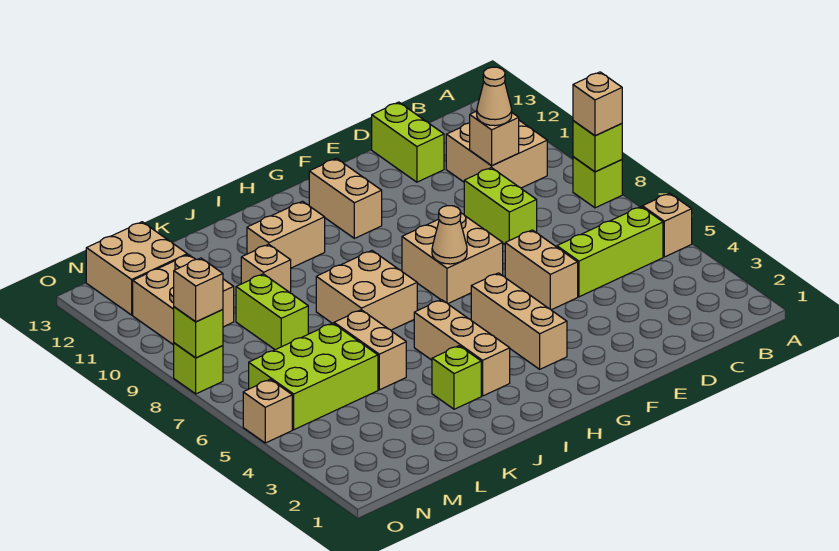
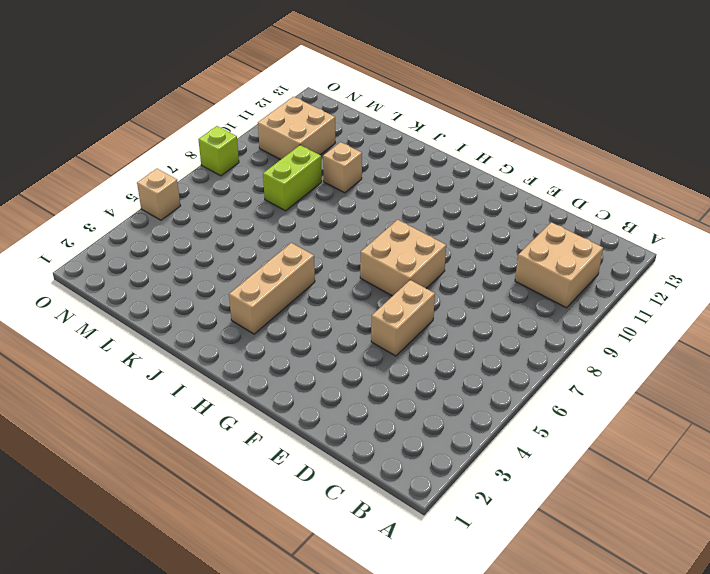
none -> tan 1x1 brick [642,193,692,257]
none -> lime 1x1 brick [573,157,622,208]
none -> lime 1x3 brick [557,207,663,297]

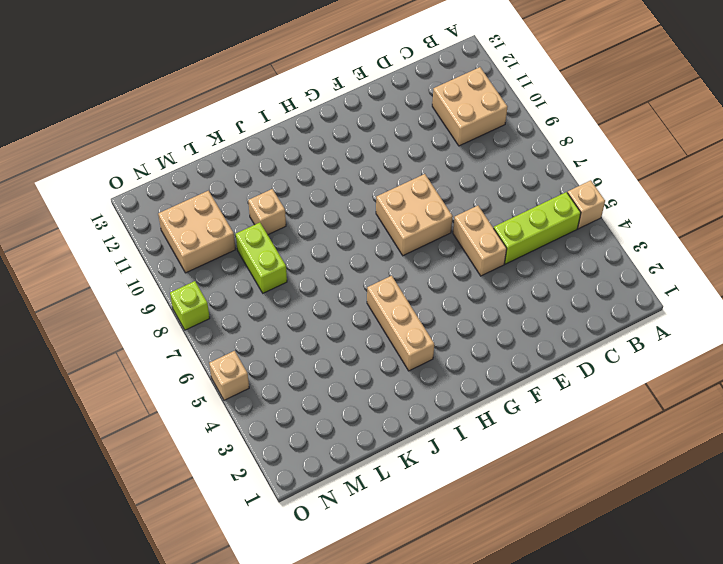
none -> lime 1x1 brick [573,157,622,208]
none -> lime 1x2 brick [464,168,537,244]
none -> lime 1x2 brick [372,102,444,182]

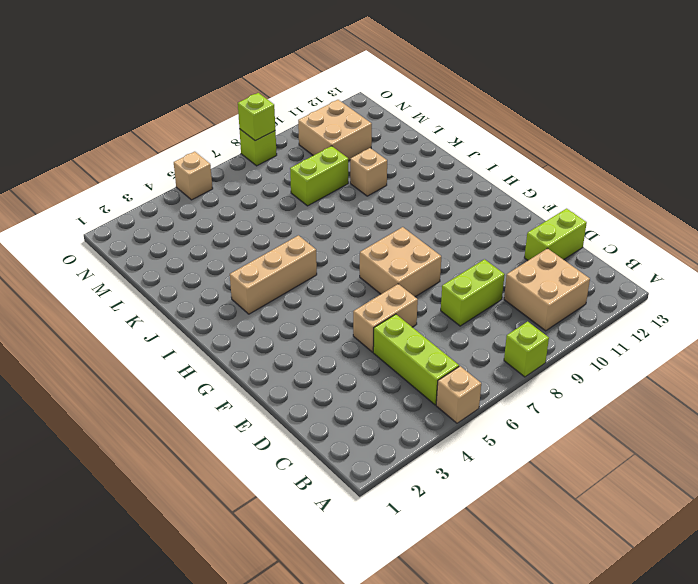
none -> tan 1x3 brick [471,273,567,369]
none -> tan 1x2 brick [309,158,382,238]
none -> tan 2x2 brick [316,251,417,330]

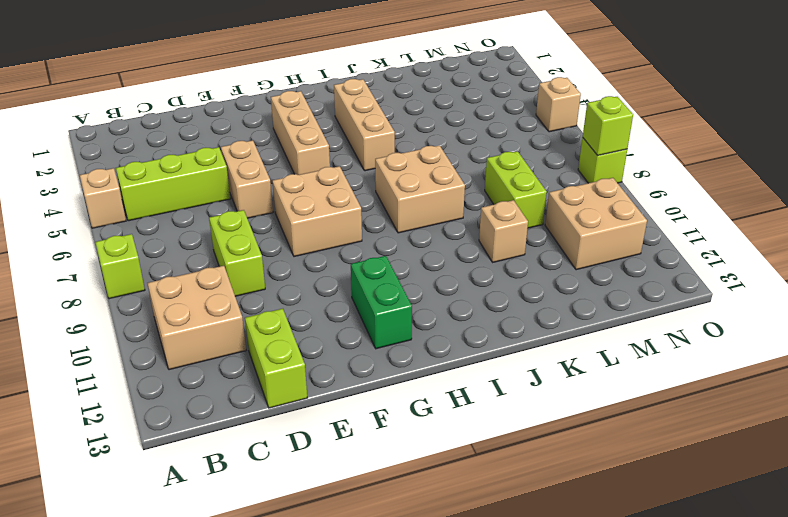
green 1x2 brick [351,256,412,349] -> tan 1x2 brick [309,158,382,238]
none -> tan 1x2 brick [247,201,325,268]
none -> lime 1x1 brick [432,346,481,409]
none -> tan 1x2 brick [334,310,406,390]

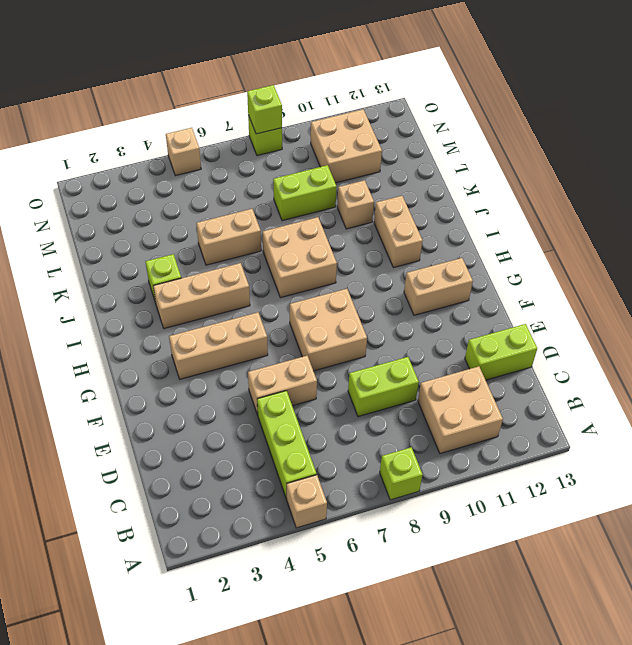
none -> lime 2x3 brick [249,323,378,430]
none -> tan 2x2 brick [86,222,187,315]
none -> lime 1x1 brick [573,121,622,172]

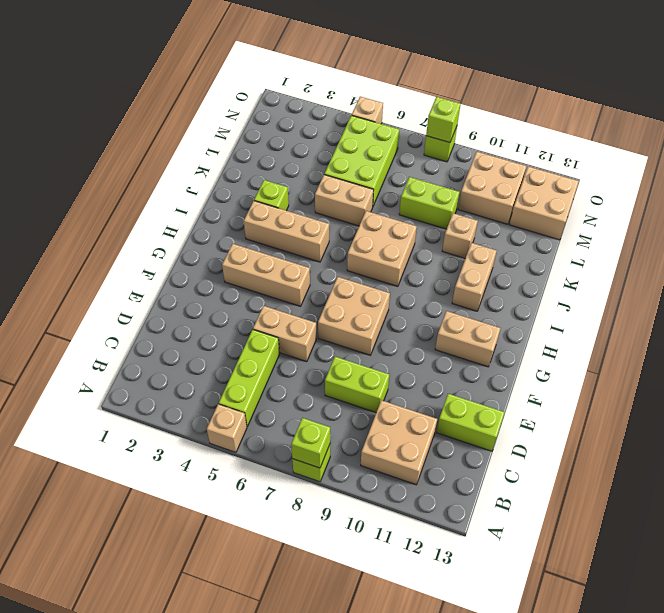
none -> tan 1x1 brick [470,111,519,166]
none -> tan 1x1 cone [432,206,467,264]
none -> tan 1x1 brick [573,72,622,136]

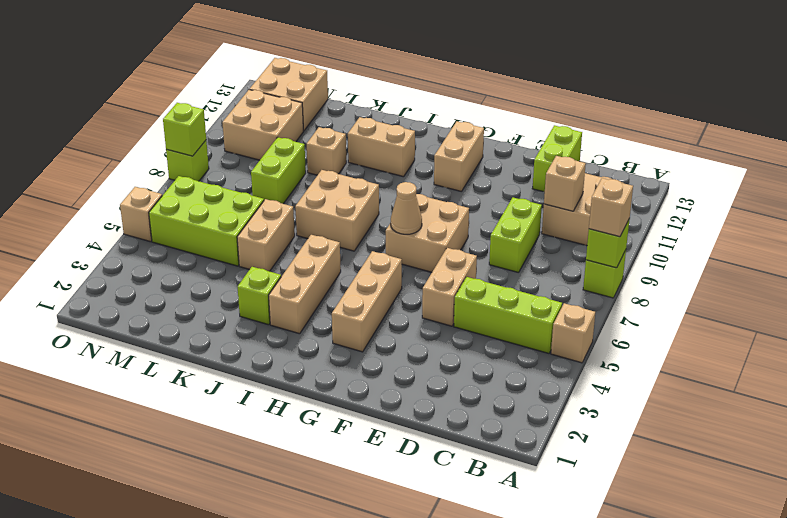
none -> tan 1x1 cone [477,67,512,126]
none -> tan 1x1 brick [174,258,223,322]

